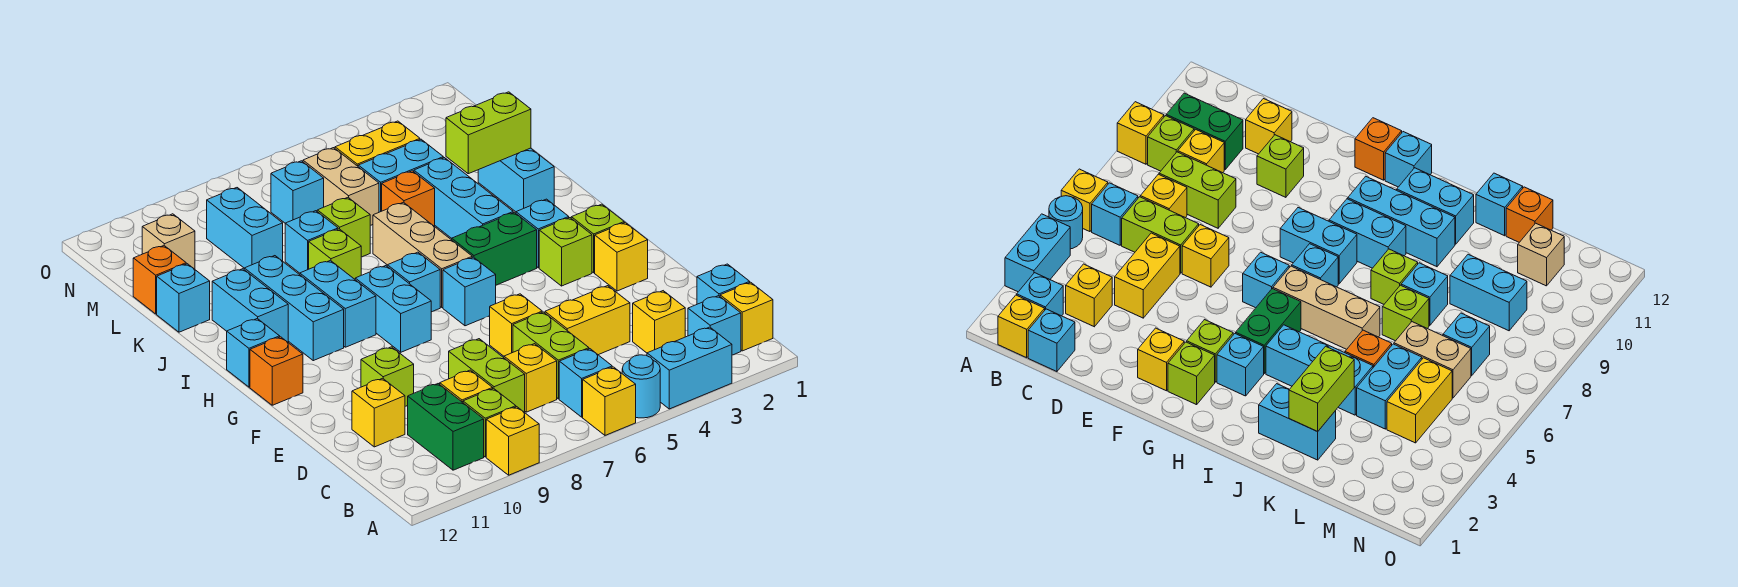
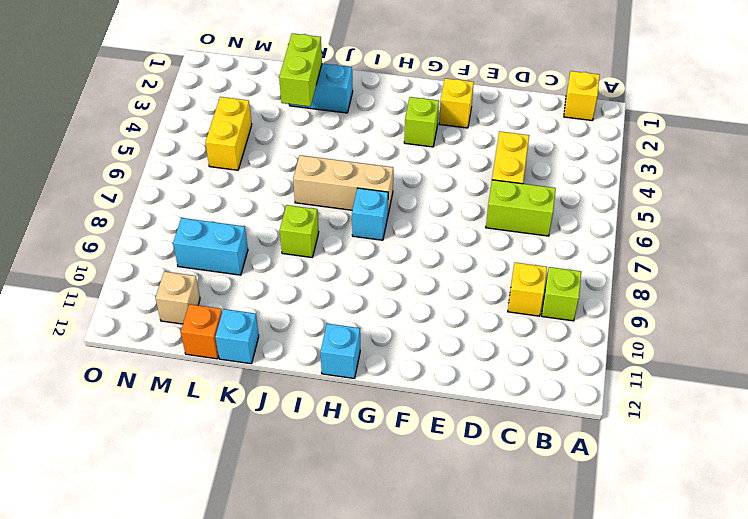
none -> cyan 1x2 brick [647,327,732,409]
none -> cyan 1x1 round brick [622,355,660,418]
none -> yellow 1x1 brick [583,367,636,435]
none -> yellow 1x1 brick [486,407,539,475]

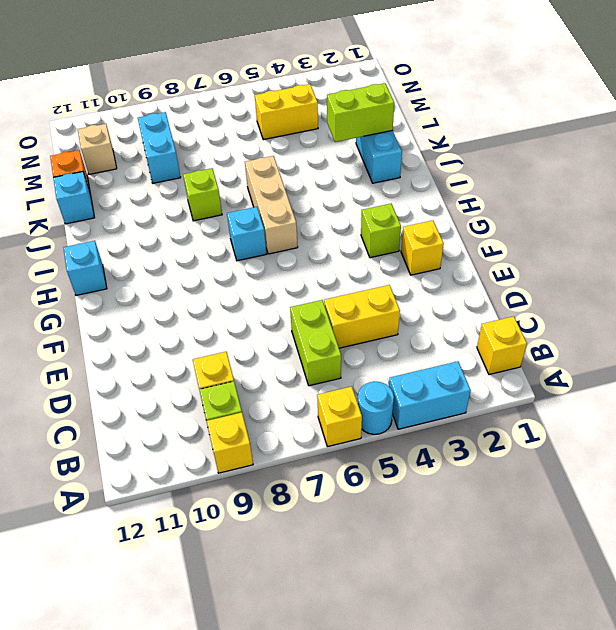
none -> cyan 1x1 brick [688,296,741,355]
none -> cyan 1x1 brick [559,349,612,417]
none -> green 1x2 brick [408,384,484,470]
none -> cyan 1x1 brick [697,264,750,304]

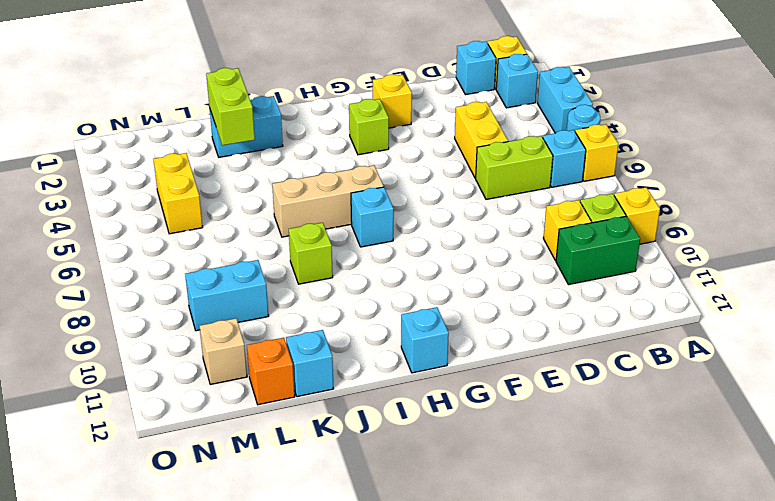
none -> yellow 1x1 brick [633,291,685,353]
none -> yellow 1x1 brick [504,344,557,412]
none -> lime 1x2 brick [449,339,525,412]
none -> yellow 1x1 brick [352,378,405,447]

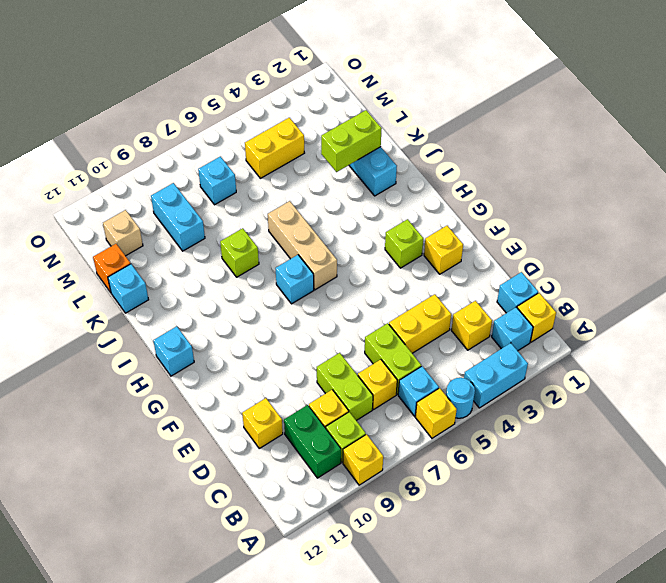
none -> yellow 1x1 brick [490,294,542,356]
none -> lime 1x1 brick [361,347,414,406]
none -> lime 1x1 brick [571,204,624,273]
none -> cyan 1x1 brick [443,257,496,326]

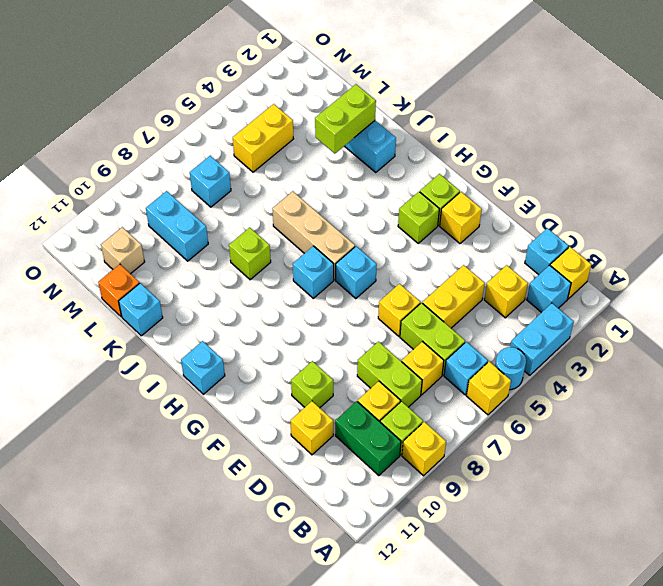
none -> cyan 1x2 brick [355,266,431,352]
none -> orange 1x1 brick [250,337,303,405]
none -> cyan 1x1 brick [516,199,569,268]
none -> green 1x2 brick [452,212,537,285]

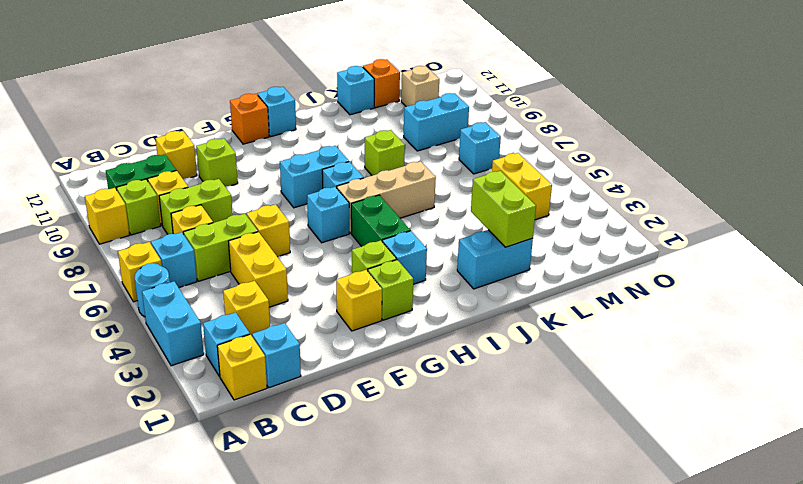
none -> cyan 1x2 brick [300,260,376,347]
none -> cyan 1x3 brick [244,256,344,361]
none -> cyan 1x3 brick [414,158,513,238]
none -> cyan 1x2 brick [212,269,288,342]

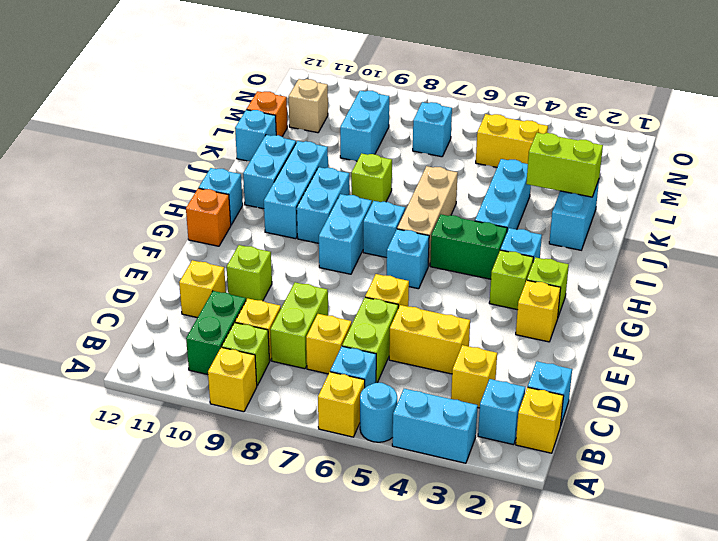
none -> orange 1x1 brick [382,171,435,227]
none -> lime 1x1 brick [317,198,370,257]
none -> cyan 1x1 brick [285,211,338,273]
none -> cyan 1x2 brick [358,139,443,212]

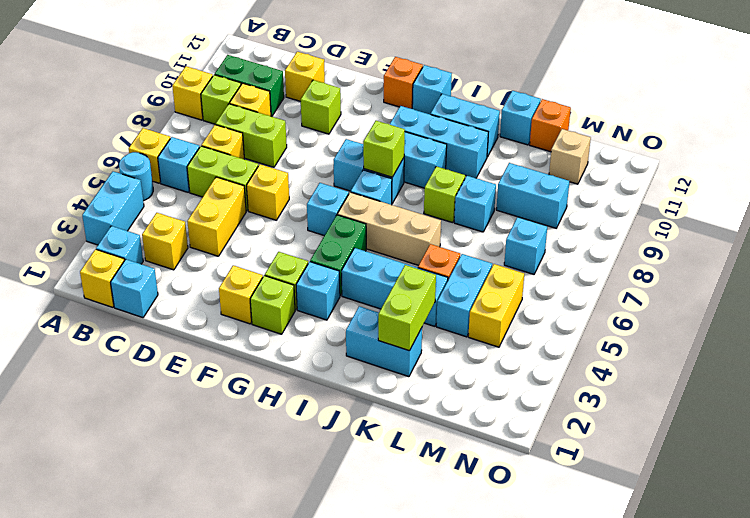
lime 1x1 brick [363,121,405,177] -> lime 1x1 brick moved to [317,198,370,257]
none -> tan 1x2 brick [303,148,379,226]

